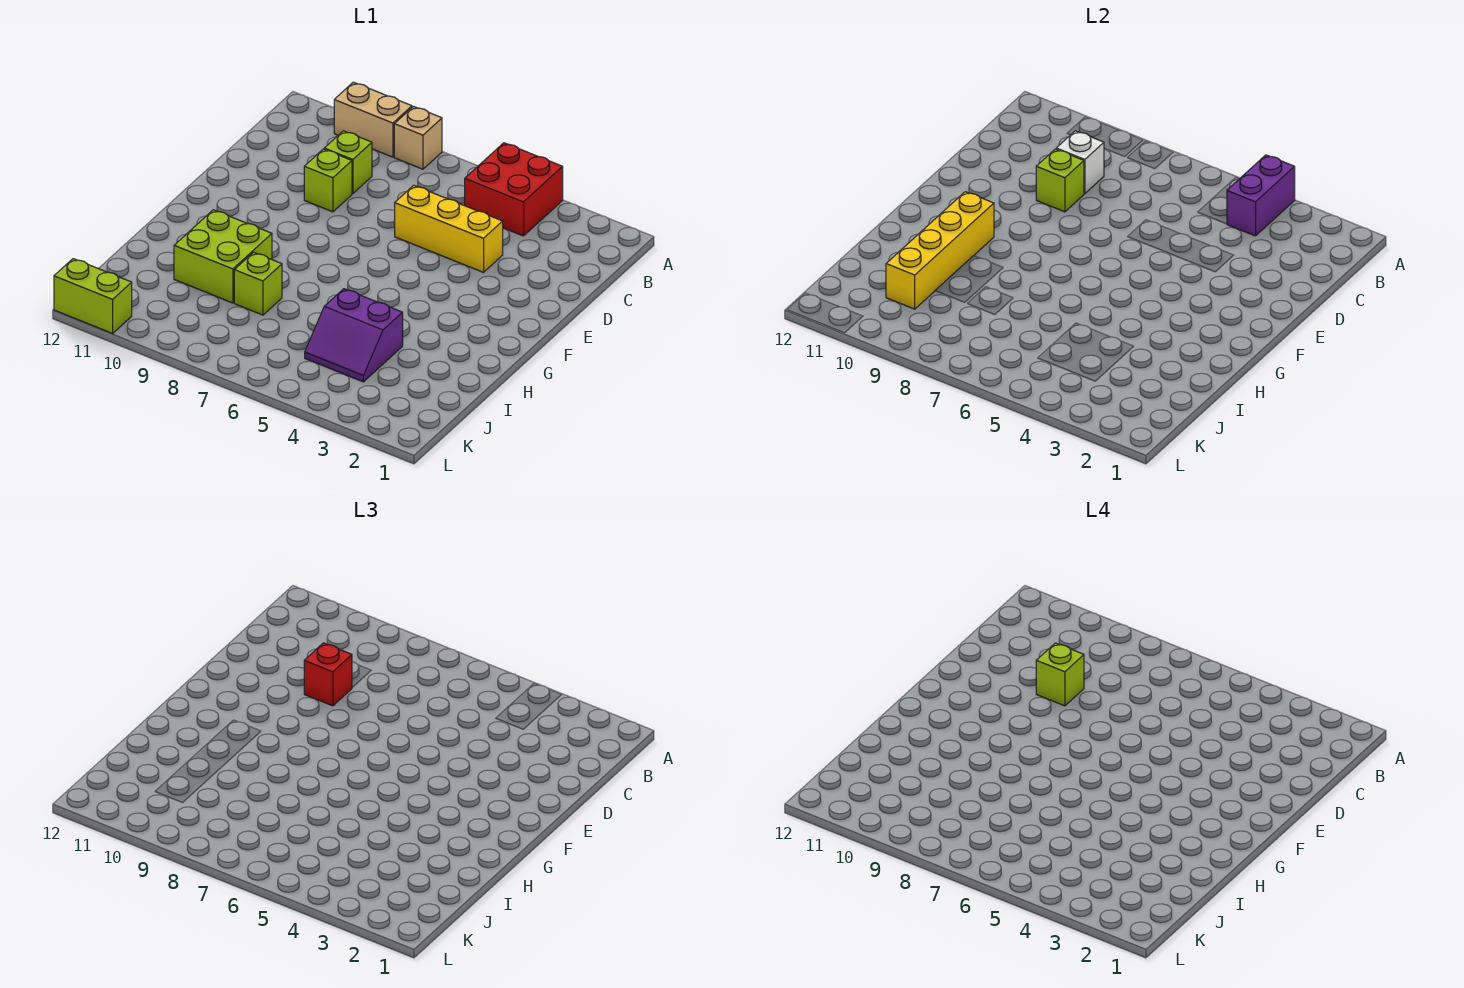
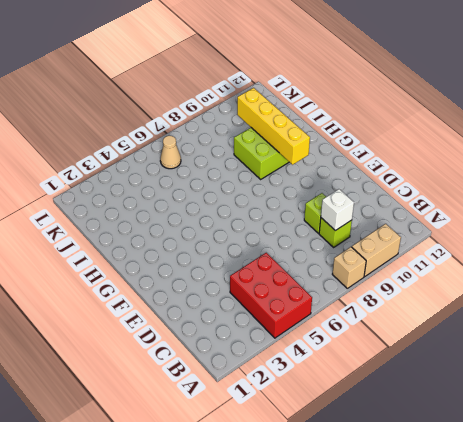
red 2x3 brick [230,253,312,338] -> red 2x2 brick [465,143,563,236]
tan 1x1 cone [160,136,181,169] -> none
none -> yellow 1x3 brick [395,185,503,272]
none -> purple 2x2 slope [305,289,403,382]
none -> lime 1x1 brick [234,252,282,315]

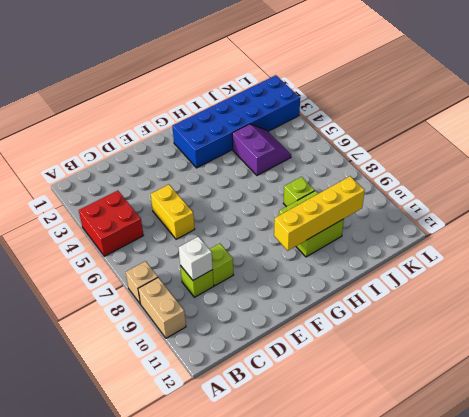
yellow 1x2 brick [151,185,195,239] -> yellow 1x3 brick [395,185,503,272]
blue 2x6 brick [172,75,300,168] -> none
none -> lime 1x2 brick [54,259,132,333]
none -> purple 1x2 brick [1227,155,1295,236]
none -> lime 1x1 brick [1036,149,1084,212]

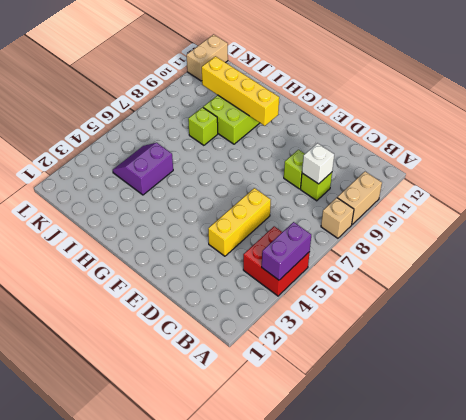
purple 1x2 brick [262,222,311,280] -> purple 1x2 brick turned to [1227,155,1295,236]
tan 1x2 brick [187,34,228,81] -> lime 1x2 brick [54,259,132,333]
none -> lime 1x1 brick [1036,149,1084,212]
none -> red 1x1 brick [304,643,352,706]
none -> lime 1x1 brick [1036,643,1084,706]

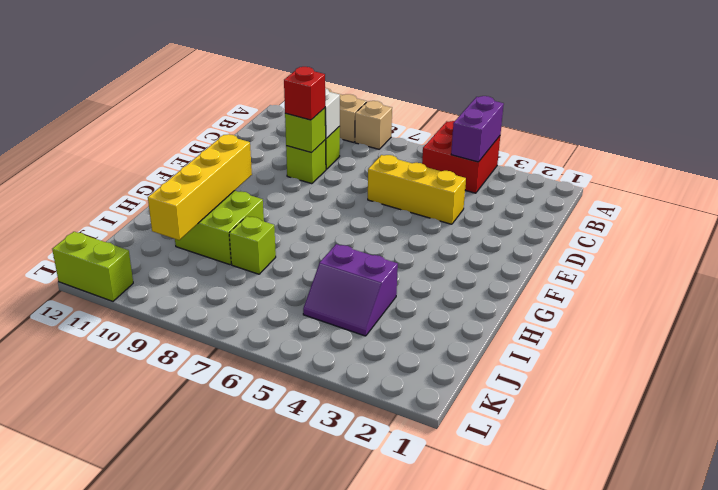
none -> lime 1x1 brick [1036,643,1084,706]

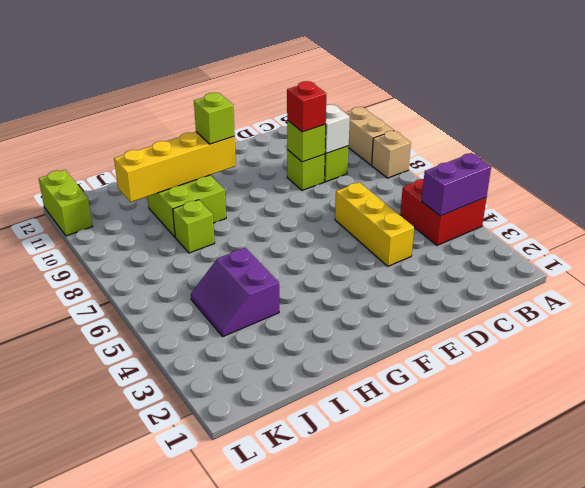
lime 1x1 brick [194,93,235,144] -> lime 1x1 brick moved to [1036,643,1084,706]

